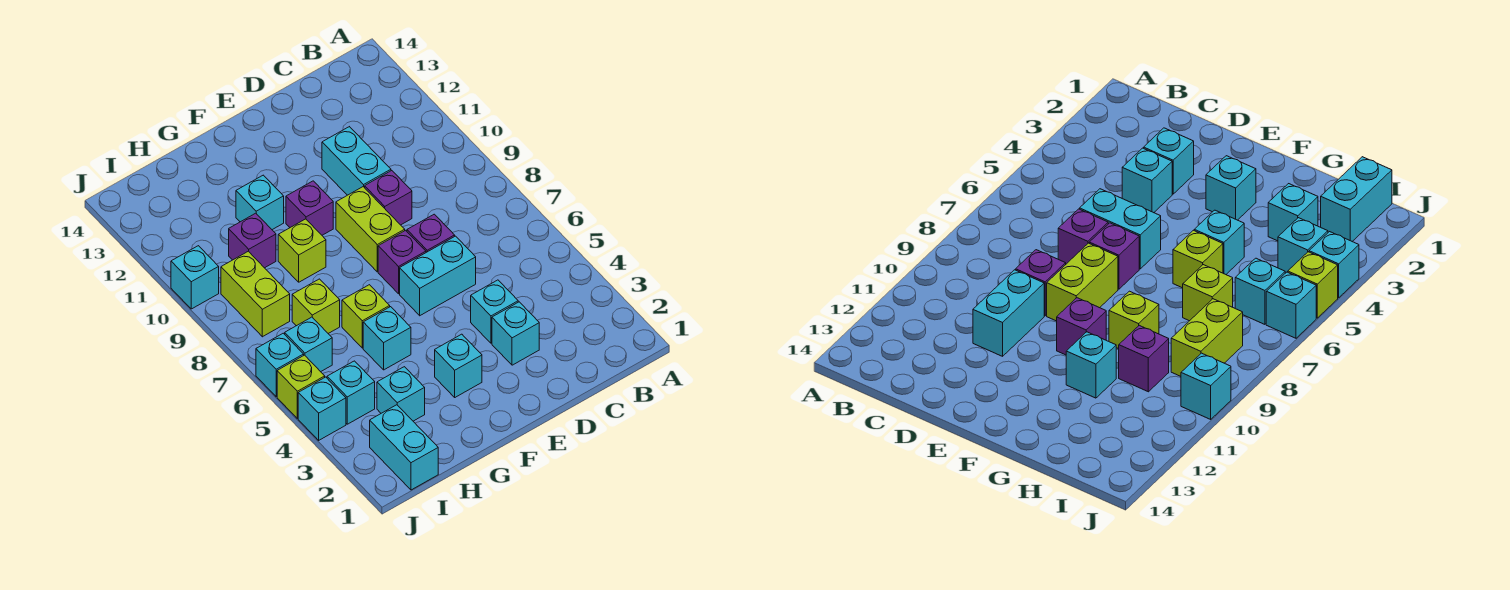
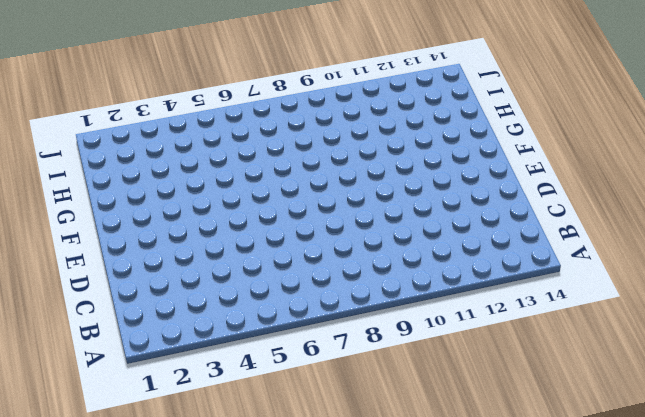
none -> cyan 1x1 brick [492,302,539,365]
none -> cyan 1x1 brick [471,280,518,343]
none -> cyan 1x2 brick [400,236,476,316]

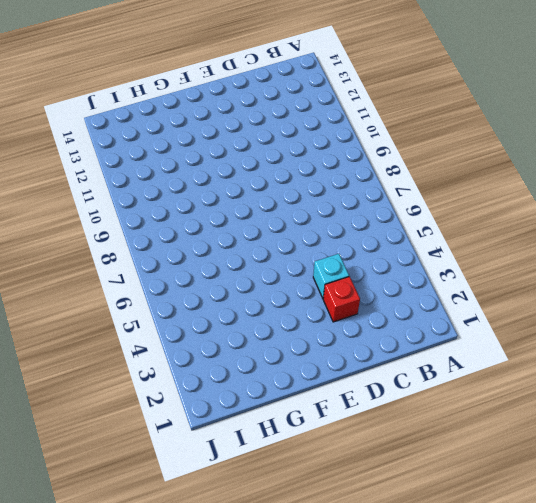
red 1x1 brick [323,277,360,322] -> cyan 1x1 brick [492,302,539,365]
none -> cyan 1x2 brick [400,236,476,316]
none -> purple 1x1 brick [407,214,455,252]
none -> purple 1x1 brick [365,171,412,225]

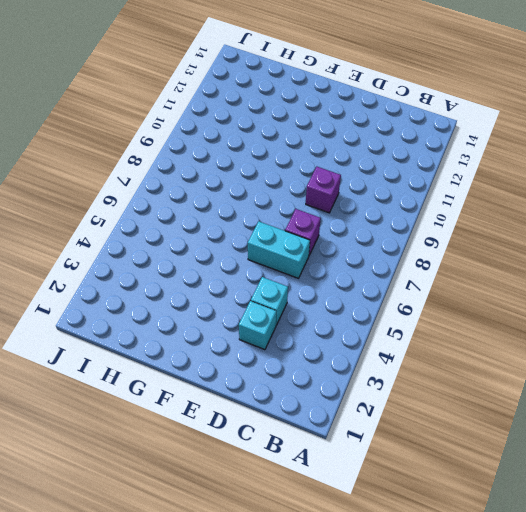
none -> cyan 1x2 brick [322,127,391,195]
none -> purple 1x1 brick [378,230,426,294]
none -> lime 1x2 brick [336,187,405,272]

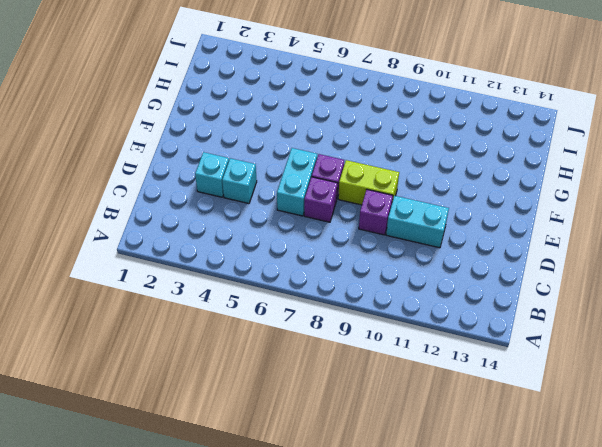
none -> cyan 1x1 brick [435,334,482,397]
none -> purple 1x1 brick [286,181,333,235]
none -> cyan 1x1 brick [363,307,411,370]

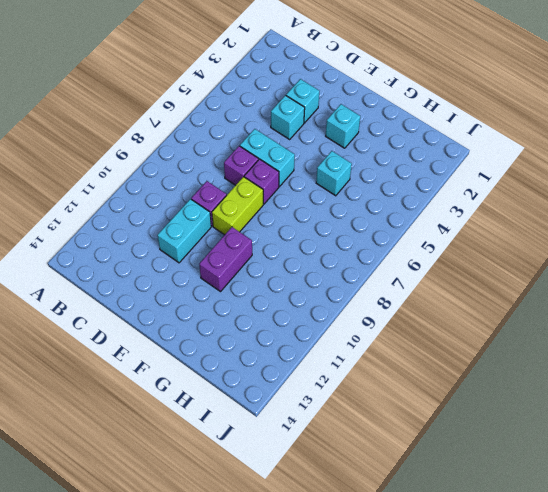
purple 1x2 brick [199,227,252,292] -> purple 1x1 brick [286,181,333,235]
none -> lime 1x1 brick [342,285,390,348]
none -> lime 1x1 brick [278,219,326,282]
none -> cyan 1x1 brick [236,175,284,230]

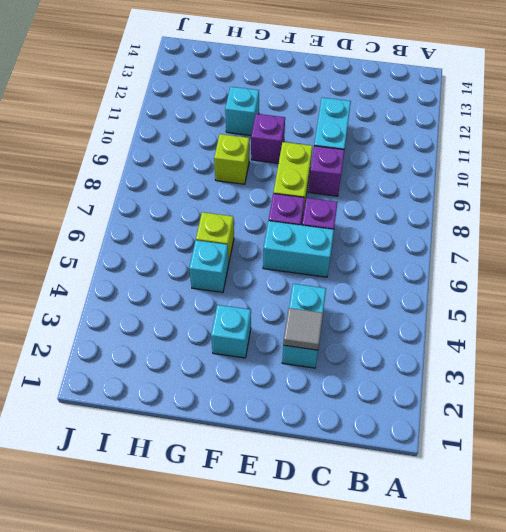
grey 1x1 tile [283,308,323,350] -> none
none -> cyan 1x1 brick [377,367,425,421]
none -> lime 1x1 brick [292,279,340,333]
none -> purple 1x1 brick [229,213,276,268]

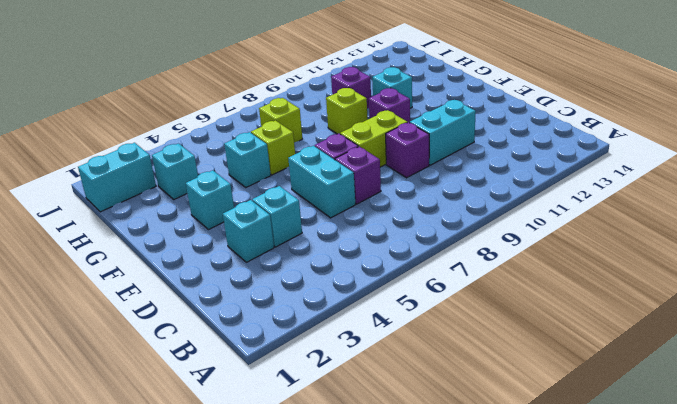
none -> cyan 1x1 brick [327,361,375,424]
none -> cyan 1x1 brick [285,317,332,372]
none -> lime 1x2 brick [221,251,290,337]

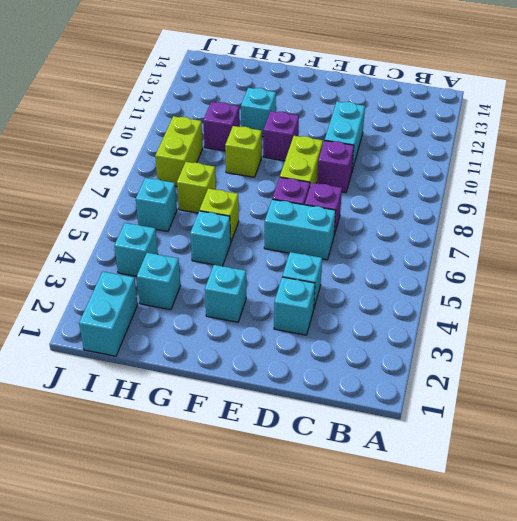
none -> cyan 1x1 brick [298,377,346,440]
none -> lime 1x1 brick [277,355,325,419]
none -> cyan 1x1 brick [256,333,304,397]

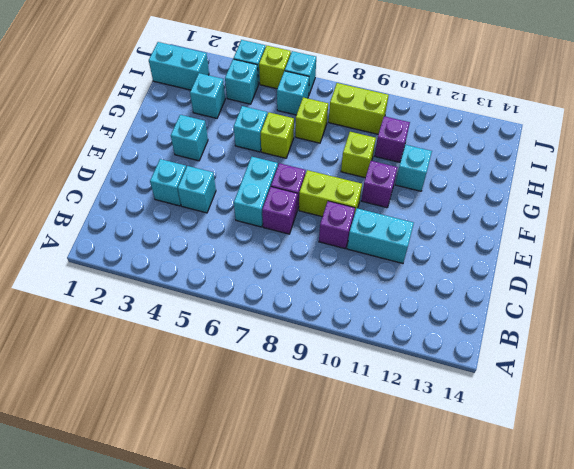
none -> cyan 1x1 brick [171,246,219,309]

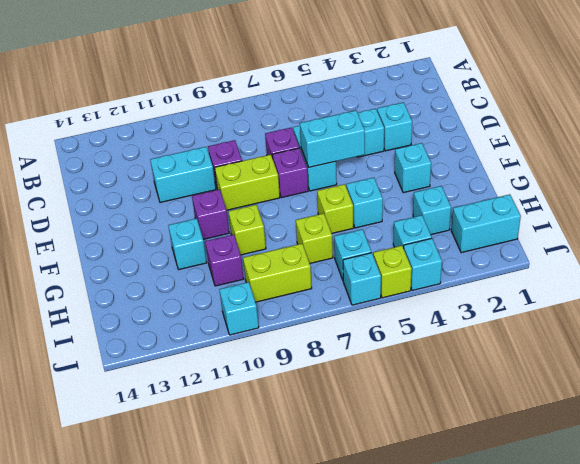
cyan 1x2 brick [300,110,365,167] -> none

